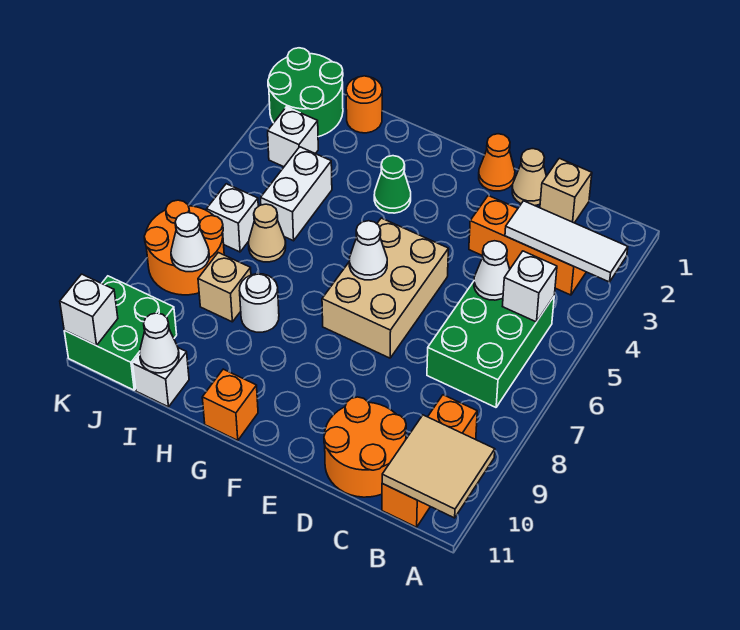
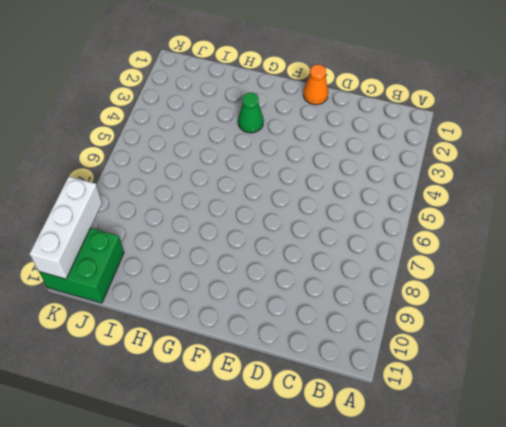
white 1x3 brick [29,177,102,279] -> white 1x1 brick [60,274,118,345]
none -> orange 1x3 brick [469,196,586,295]
none -> green 2x3 brick [427,282,554,407]
none -> orange 1x3 brick [382,395,477,527]

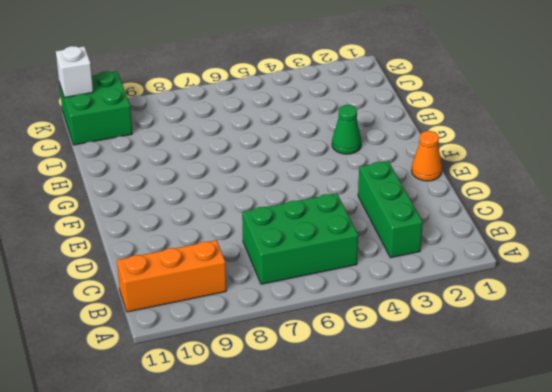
green 1x3 brick [358,161,423,258] -> orange 1x3 brick [469,196,586,295]
none -> tan 1x1 brick [540,158,592,223]
none -> orange 2x2 round brick [324,397,406,497]
none -> tan 1x1 cone [512,149,546,206]

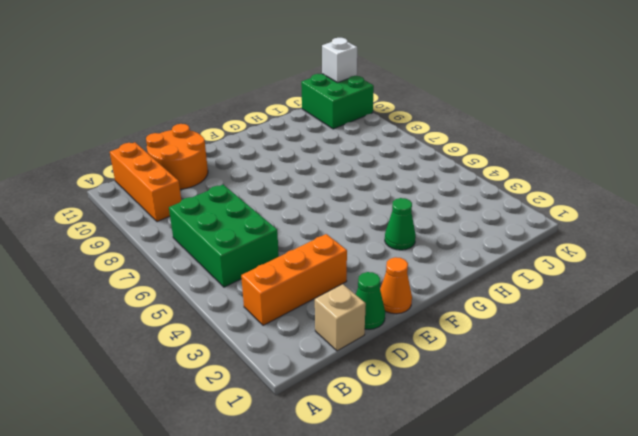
green 1x1 cone [356,272,385,329] -> tan 1x1 cone [512,149,546,206]
none -> tan 2x3 brick [322,218,449,358]
none -> orange 1x1 brick [202,369,258,441]
none -> white 1x1 round brick [239,274,279,332]

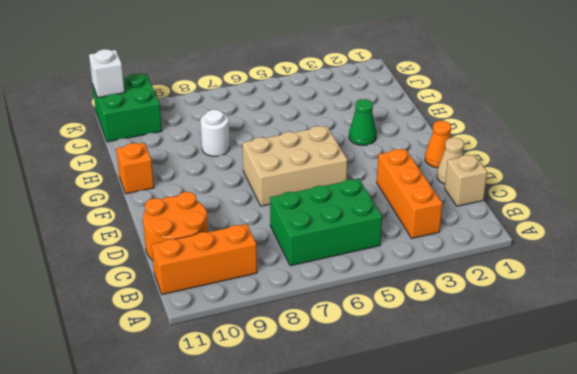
none -> orange 1x1 round brick [346,76,382,133]
none -> white 1x2 brick [261,147,332,241]
none -> tan 1x1 cone [249,204,286,262]

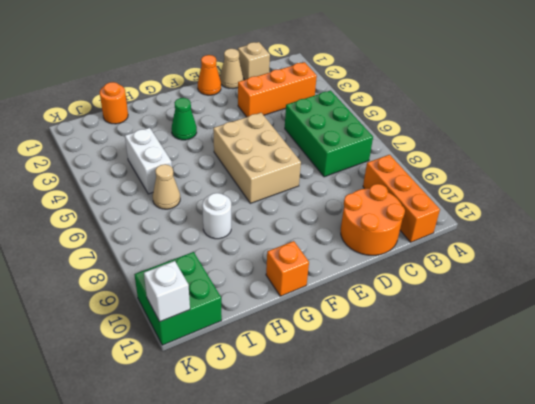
none -> tan 1x1 brick [198,253,251,322]
none -> white 1x1 brick [133,348,189,407]
none -> green 2x2 round brick [268,48,343,137]

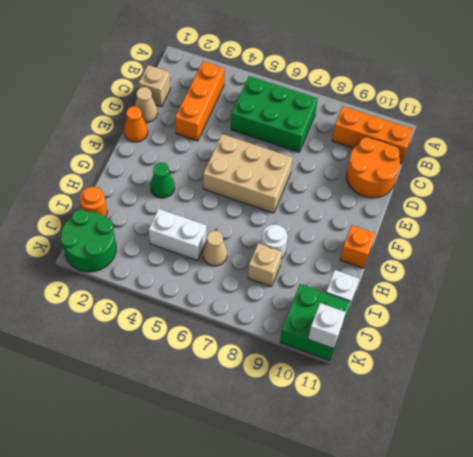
none -> white 1x1 brick [268,107,318,167]
none -> white 1x1 brick [207,184,258,252]
none -> orange 2x2 round brick [144,200,224,295]

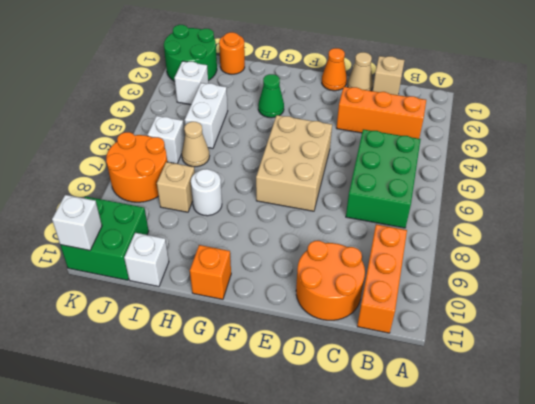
none -> white 1x3 tile [505,201,628,282]
none -> tan 2x2 tile [382,415,495,518]
none -> white 1x1 brick [502,251,557,322]

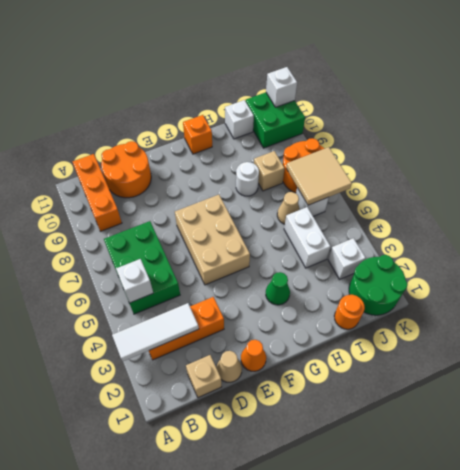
tan 2x2 tile [286,147,352,205] -> tan 2x2 tile moved to [382,415,495,518]
none -> white 1x1 cone [474,241,510,300]
none -> white 1x1 cone [349,221,387,280]
none -> white 1x1 cone [140,313,179,373]

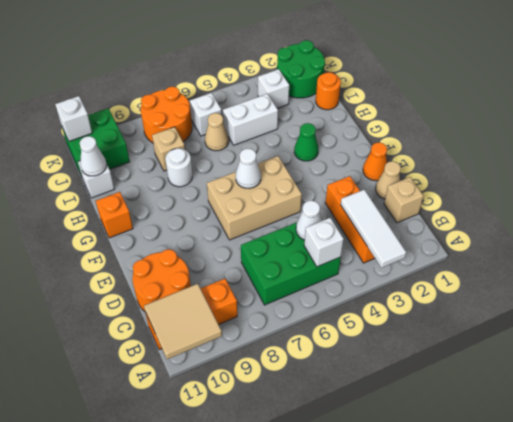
none -> white 1x1 cone [171,213,209,272]

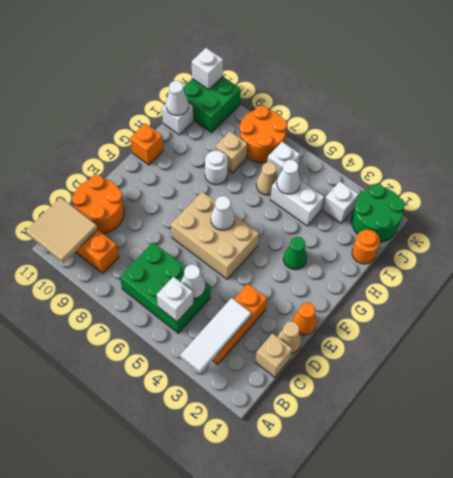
white 1x1 cone [277,160,300,194] -> white 1x1 cone moved to [171,213,209,272]

